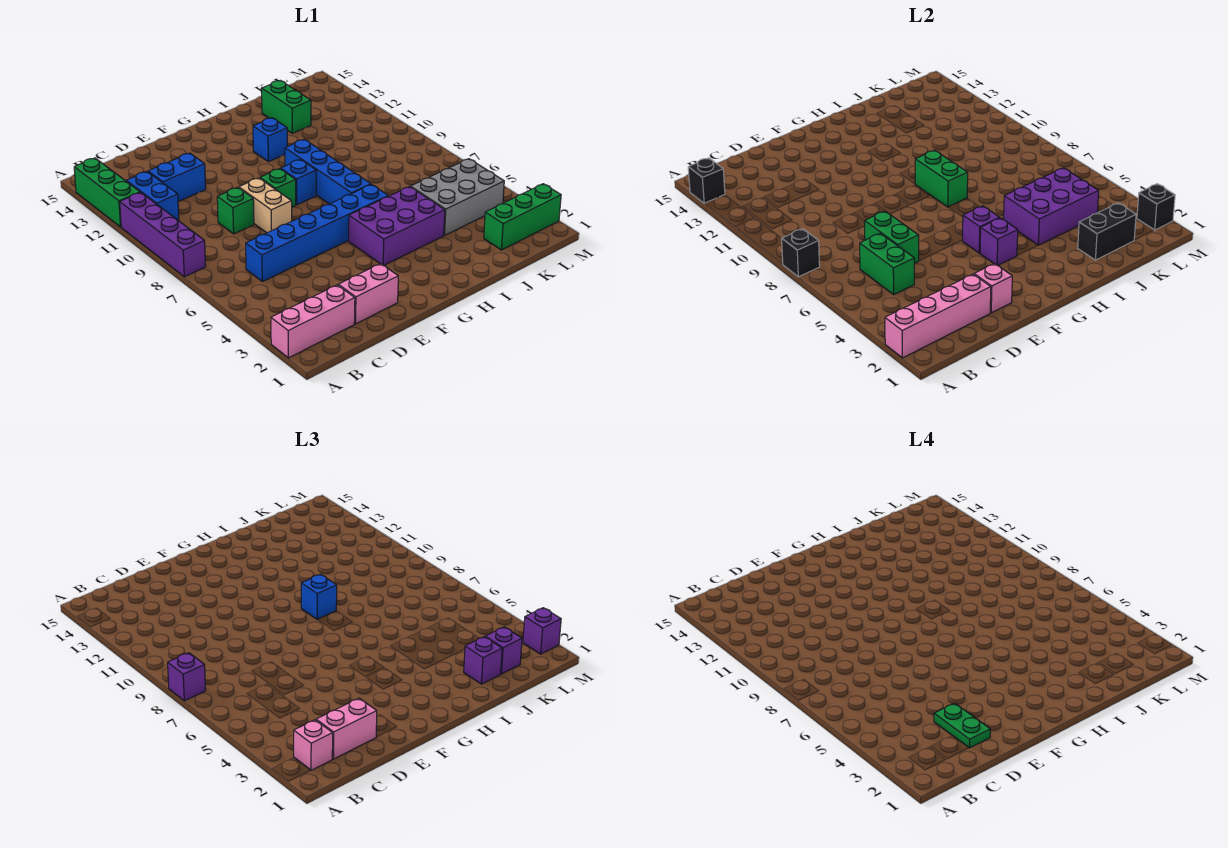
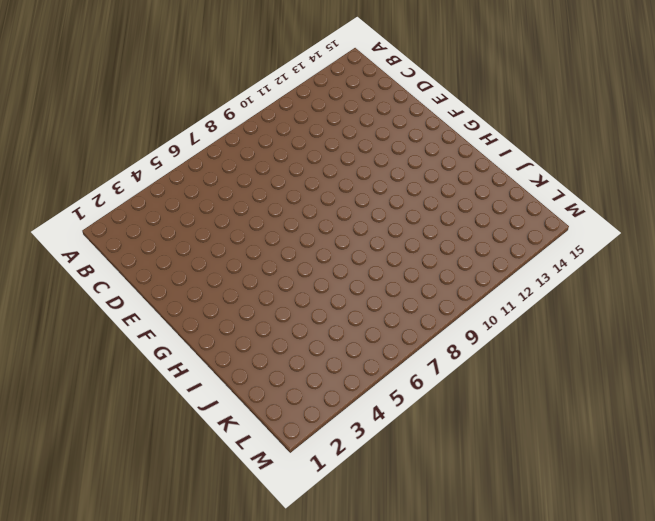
none -> pink 1x3 brick [271,285,355,358]
none -> purple 1x4 brick [120,192,206,277]
none -> green 1x3 brick [74,158,140,227]
none -> blue 1x2 brick [126,172,179,221]

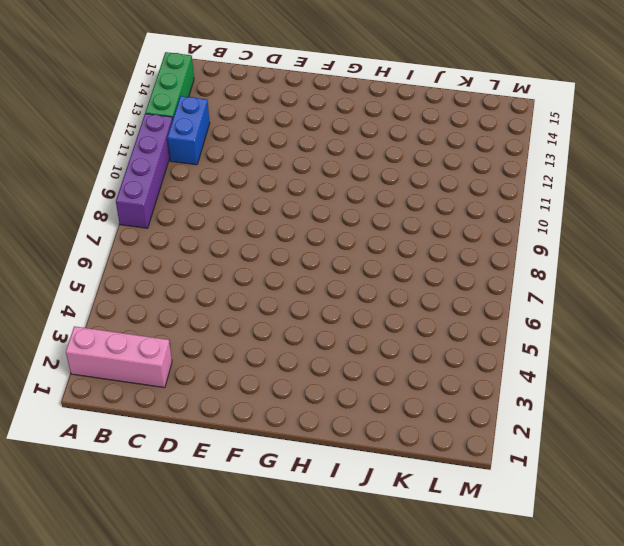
none -> blue 1x6 brick [246,184,388,282]
none -> blue 1x2 brick [148,153,206,202]
none -> pink 1x2 brick [338,264,398,324]
none -> green 1x1 brick [217,187,254,234]

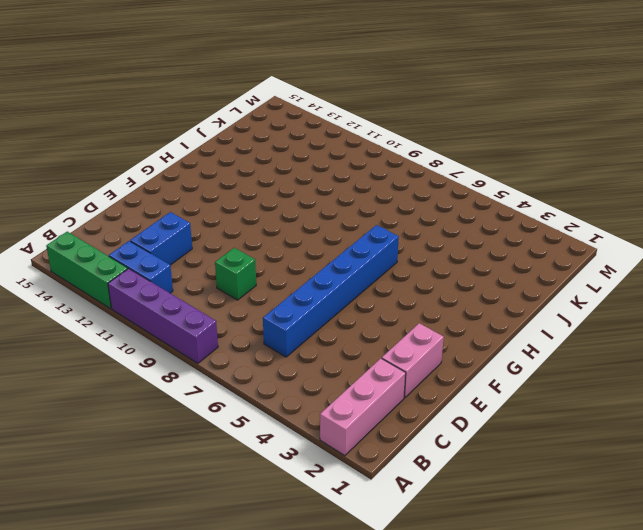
none -> tan 1x2 brick [239,178,292,233]
none -> green 1x1 brick [260,169,296,207]
none -> purple 2x3 brick [349,187,445,265]
none -> blue 1x1 brick [281,159,316,205]

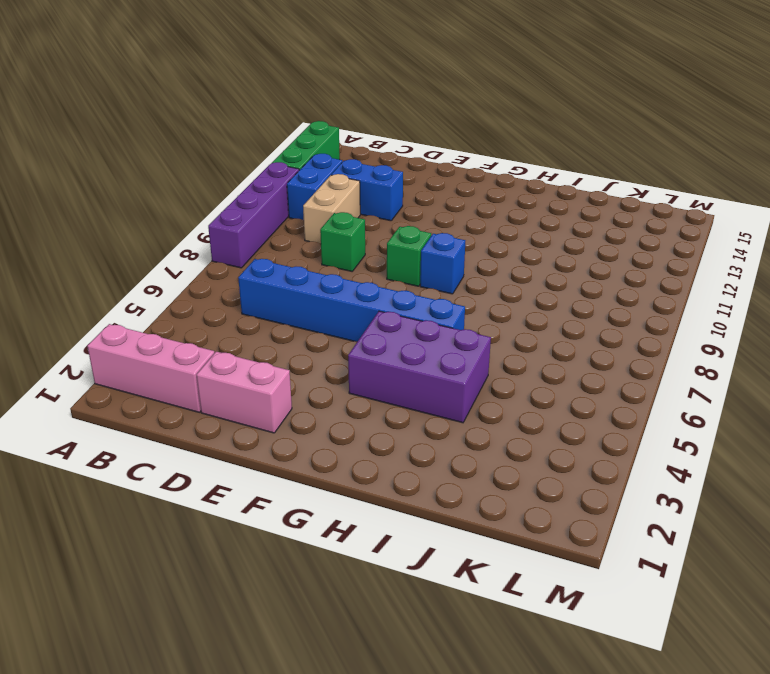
tan 1x2 brick [303,174,360,244] -> tan 1x2 brick moved to [239,178,292,233]
none -> blue 1x4 brick [285,139,371,204]
none -> blue 1x1 brick [253,118,287,162]
none -> grey 2x3 brick [411,159,504,235]
none -> green 1x2 brick [262,81,311,133]

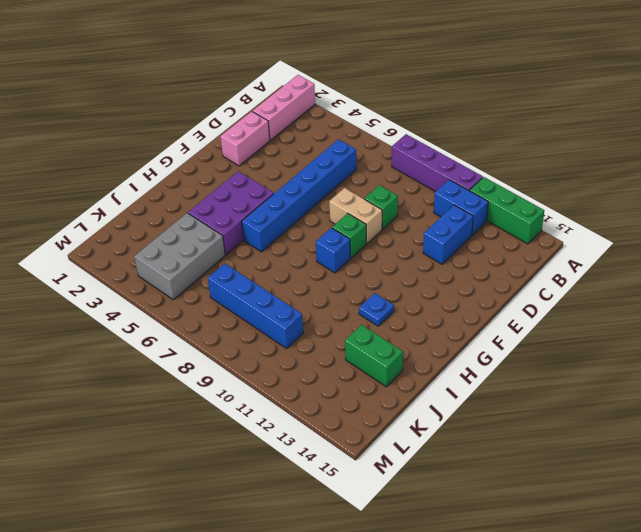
blue 1x1 plate [359,293,394,326] -> blue 1x1 brick [253,118,287,162]
blue 1x4 brick [208,263,303,349] -> blue 1x4 brick moved to [285,139,371,204]
none -> green 1x3 brick [484,184,561,250]
none -> pink 1x4 brick [885,274,991,358]
none -> black 1x1 brick [782,229,820,277]
none -> black 1x1 brick [688,158,725,203]

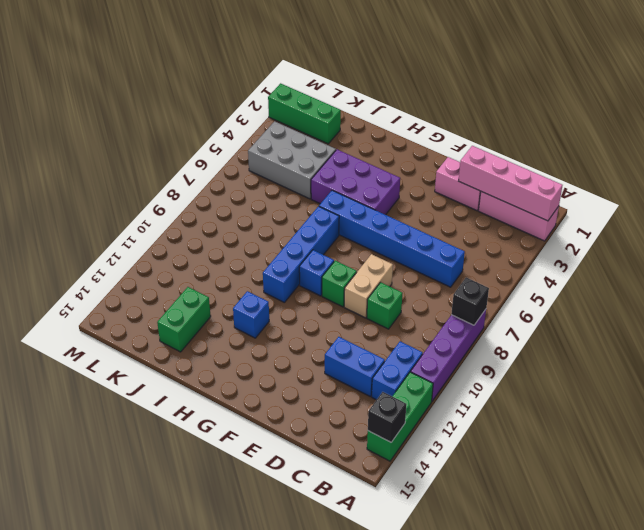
none -> green 1x2 brick [860,233,914,294]
none -> green 1x2 brick [865,211,919,264]
none -> pink 1x1 brick [974,264,1012,313]
none -> purple 1x1 brick [980,218,1018,265]

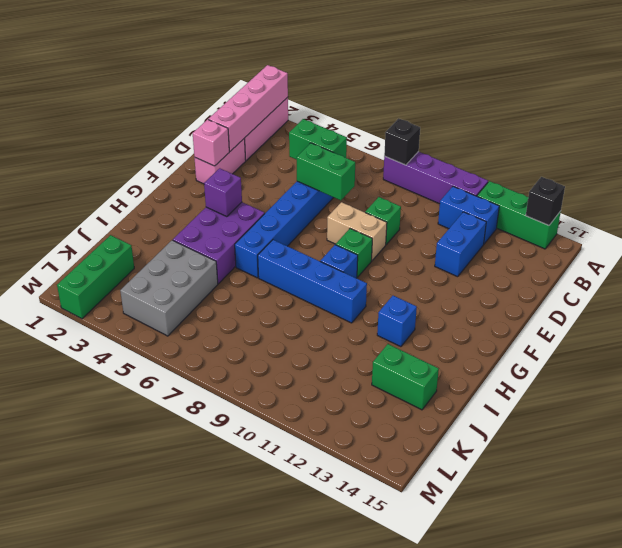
none -> purple 1x1 brick [963,206,1000,253]
none -> green 1x2 brick [915,150,968,207]
none -> purple 2x3 brick [1004,168,1099,245]
none -> black 1x2 brick [1078,203,1136,260]

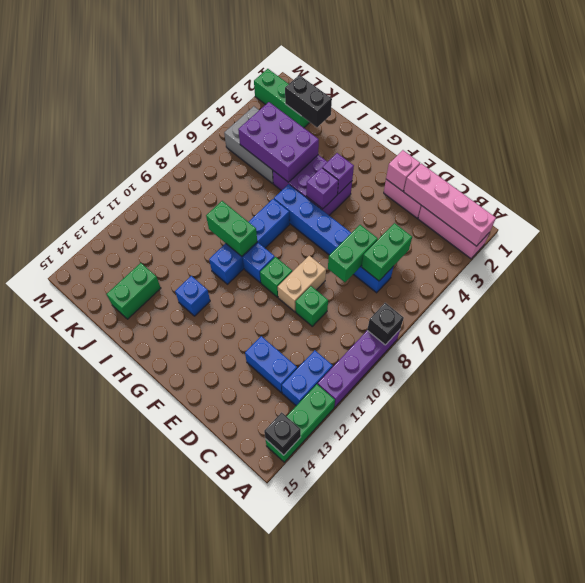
green 1x2 brick [206,201,257,256] -> green 1x2 brick turned to [915,150,968,207]
none -> black 1x1 brick [1137,184,1175,230]
none -> purple 1x1 brick [168,653,206,701]
none -> pink 1x1 brick [294,720,333,770]
none -> pink 1x2 brick [316,698,377,759]

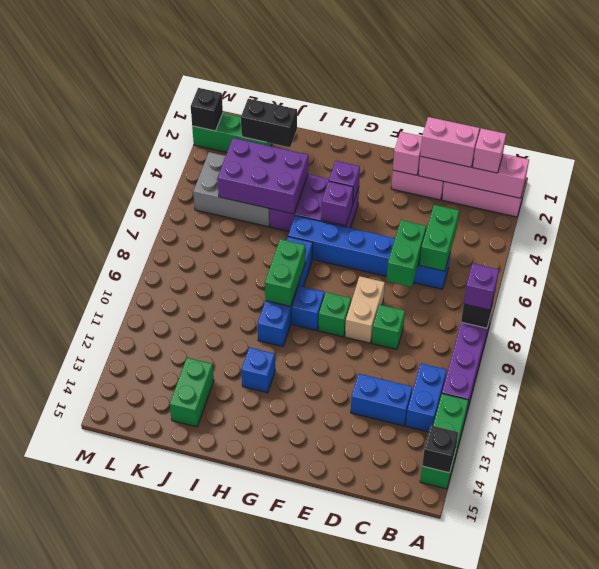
none -> blue 1x1 brick [301,574,337,619]
none -> purple 1x1 brick [464,637,502,684]
none -> purple 1x1 brick [485,627,522,674]
none -> purple 1x1 brick [523,608,561,654]

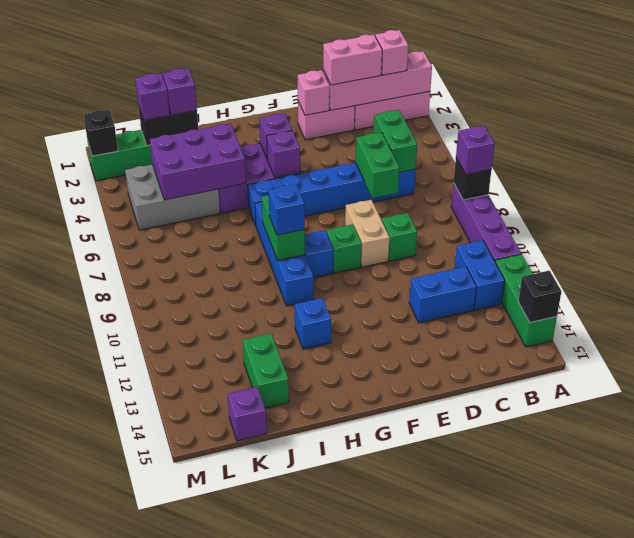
purple 1x1 brick [228,387,267,441] -> purple 1x1 brick moved to [523,608,561,654]
none -> green 1x2 plate [934,703,990,748]

